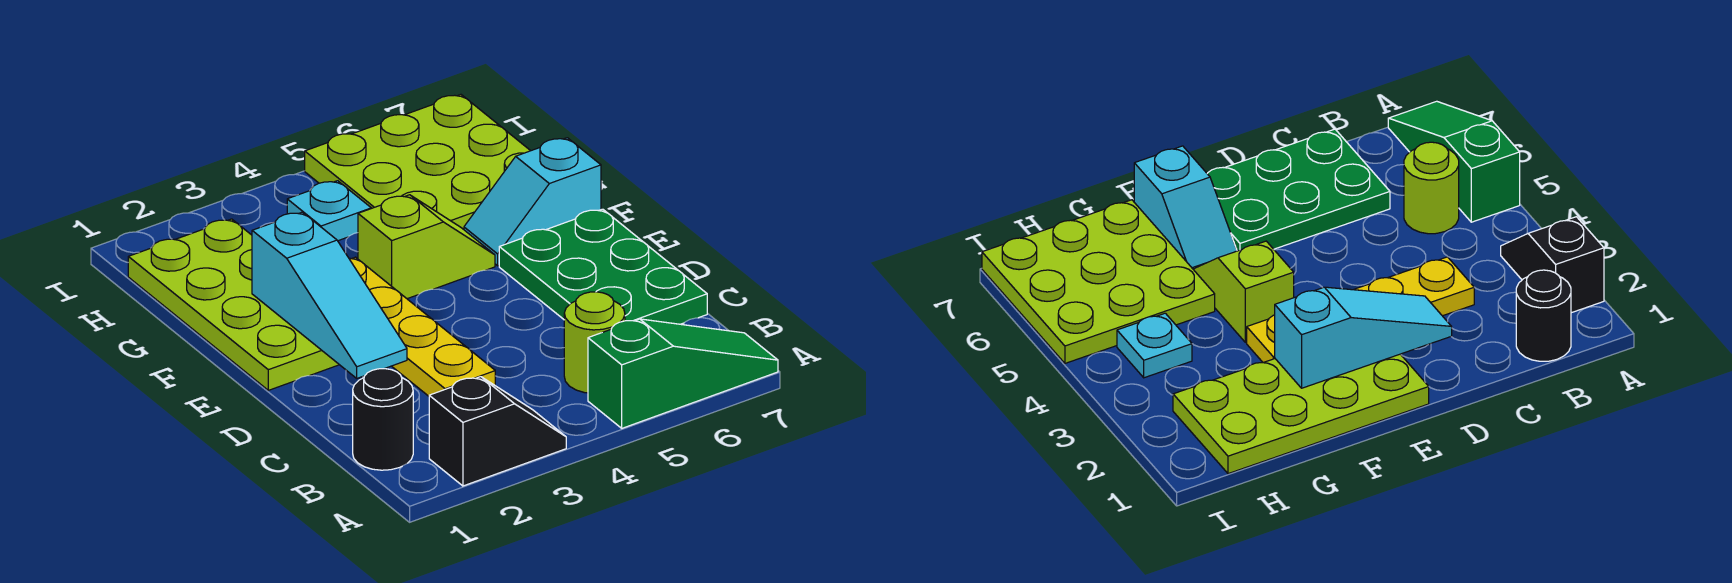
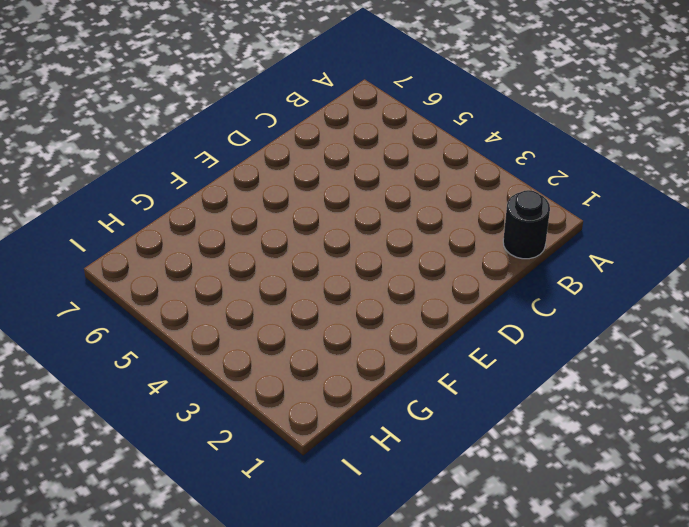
none -> black 1x2 slope [429,377,566,486]
none -> green 1x3 slope [588,319,778,428]
none -> lime 1x1 round brick [564,292,625,393]

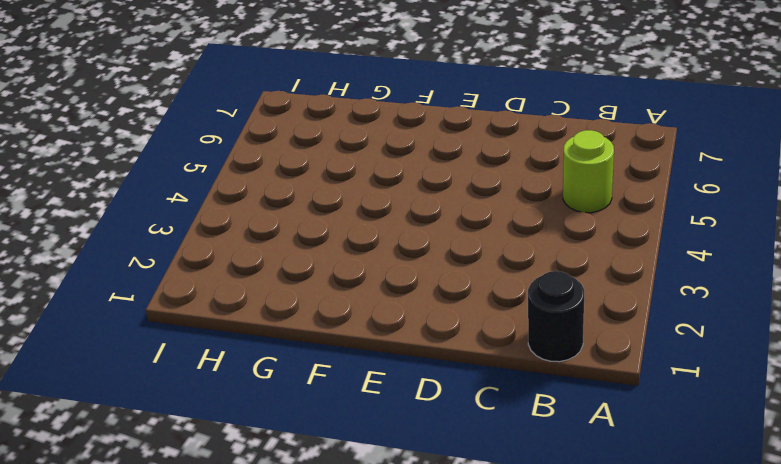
none -> black 1x2 slope [429,377,566,486]
none -> green 1x3 slope [588,319,778,428]
none -> yellow 1x4 plate [349,257,495,396]

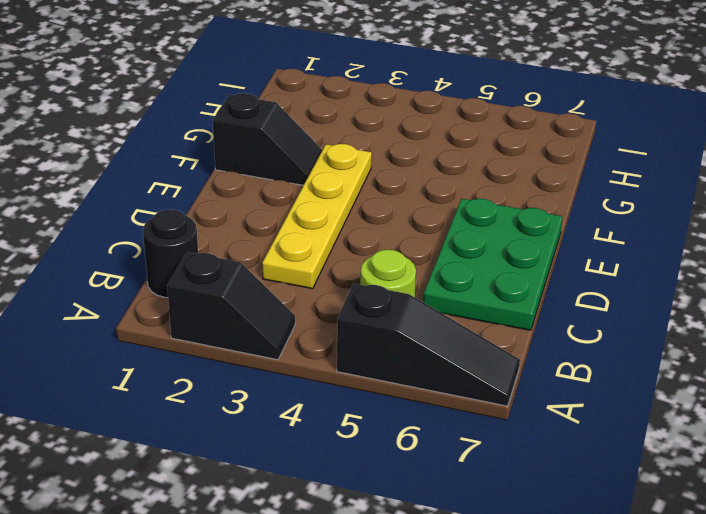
black 1x3 slope [337,284,520,406] -> green 1x3 slope [588,319,778,428]
black 1x2 slope [213,93,322,185] -> lime 2x4 plate [128,219,339,390]
none -> lime 1x2 slope [358,195,495,299]
none -> cyan 1x2 slope [464,138,601,266]
none -> lime 3x3 plate [305,95,530,229]

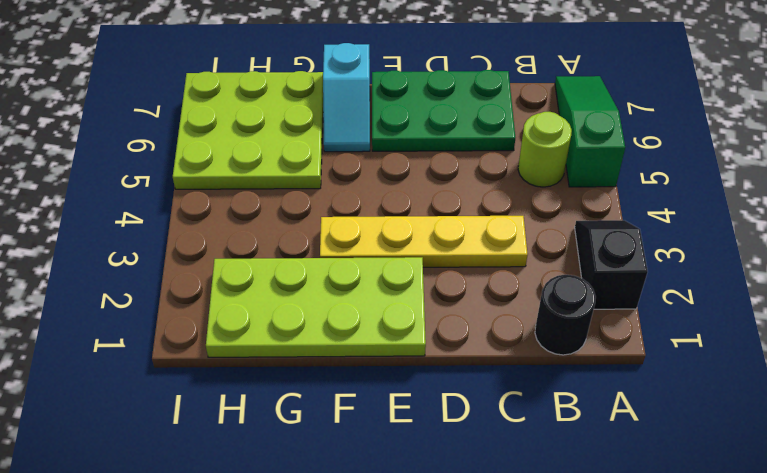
none -> lime 1x2 slope [358,195,495,299]
none -> cyan 1x1 plate [287,181,371,241]
none -> cyan 1x3 slope [252,212,407,378]

